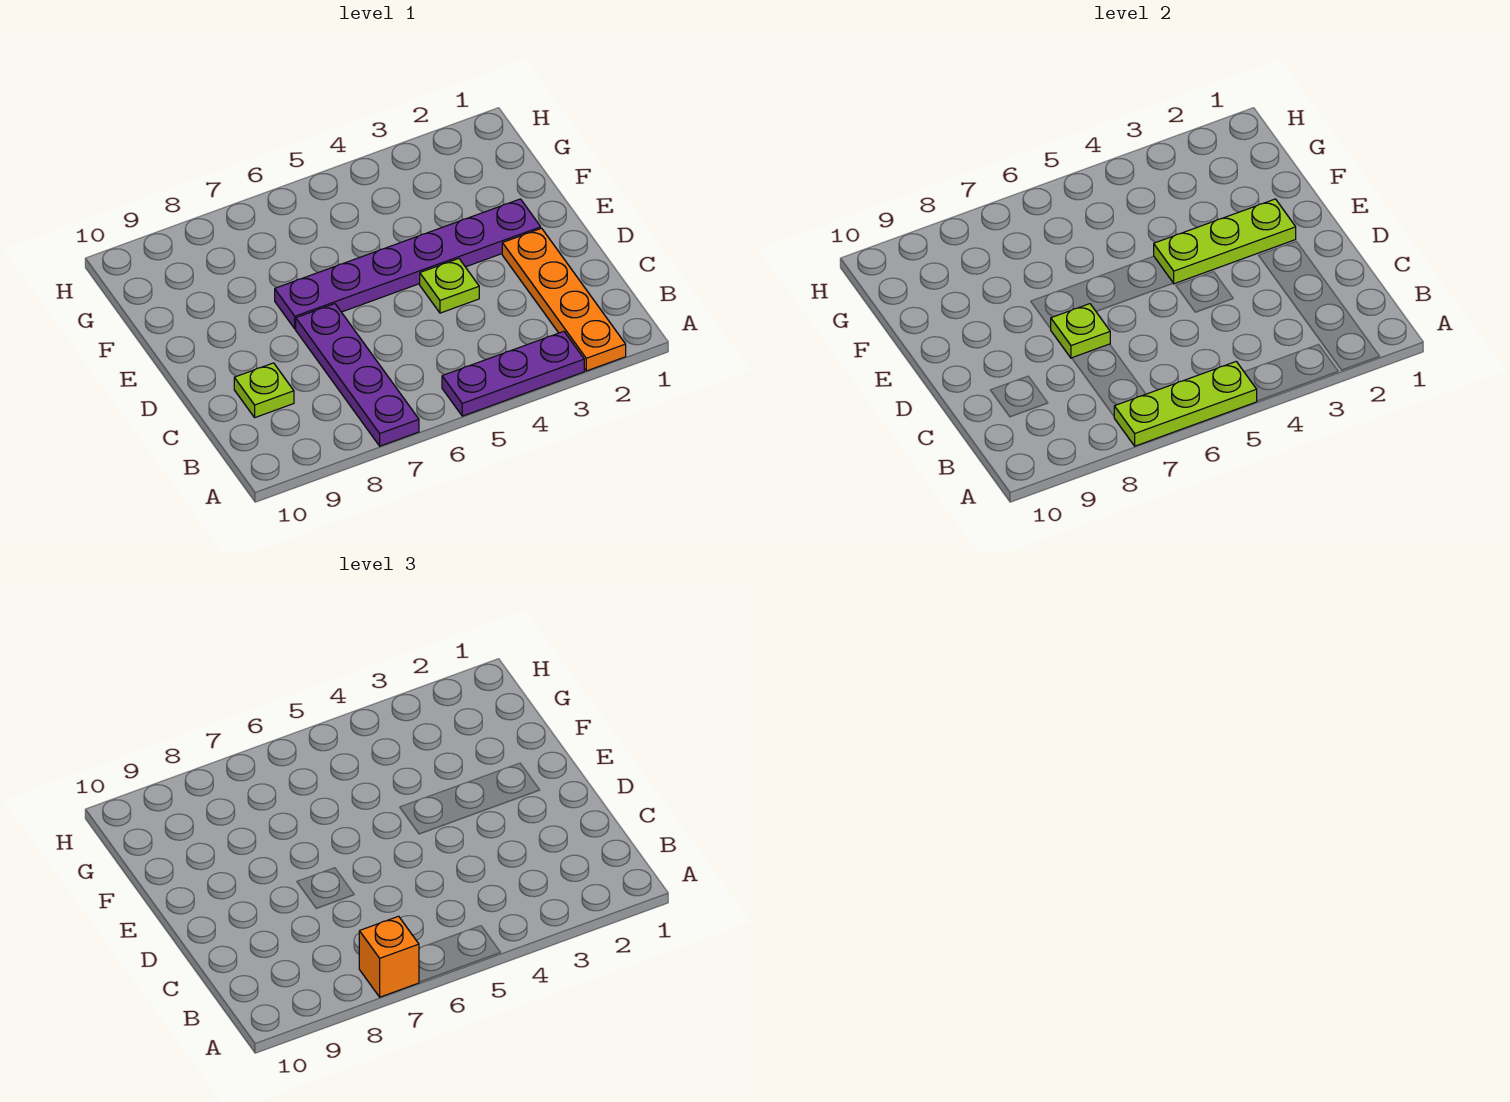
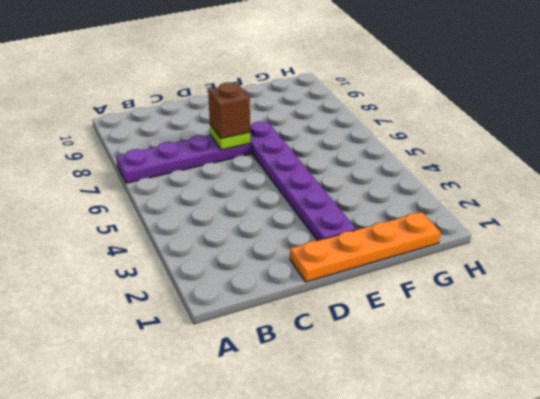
orange 1x4 plate [290,212,441,282] -> orange 1x4 plate moved to [502,228,626,371]
brown 1x1 brick [208,82,250,139] -> none
none -> purple 1x3 plate [442,331,584,416]
none -> lime 1x1 plate [234,363,294,417]

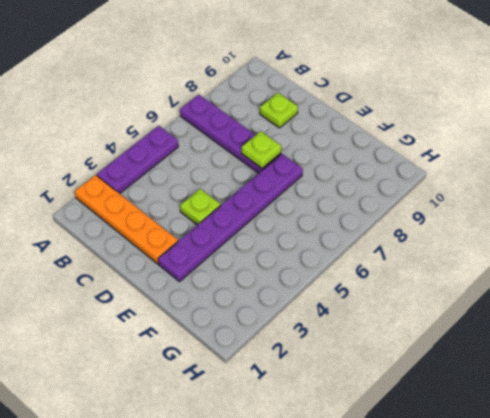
none -> lime 1x3 plate [1114,362,1257,446]
none -> lime 1x3 plate [1154,199,1296,284]

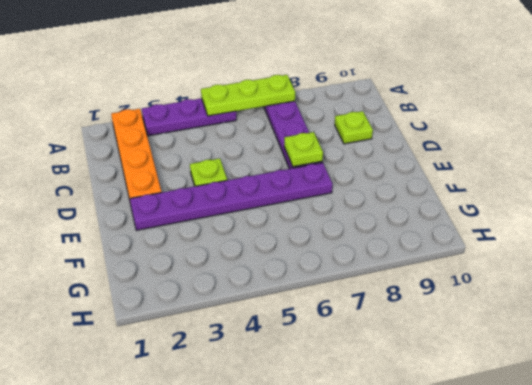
none -> lime 1x3 plate [1154,199,1296,284]
none -> orange 1x1 brick [359,916,419,997]

